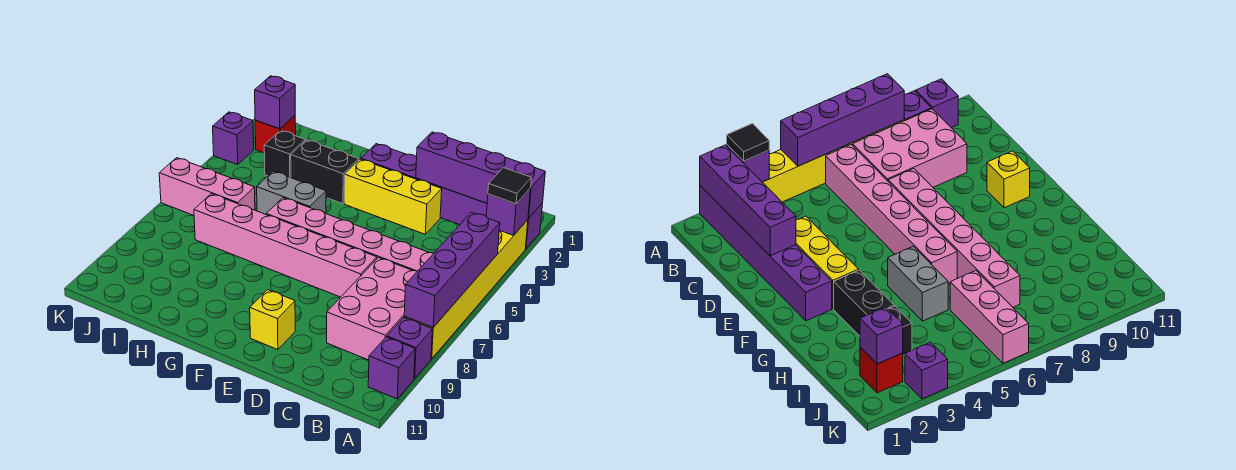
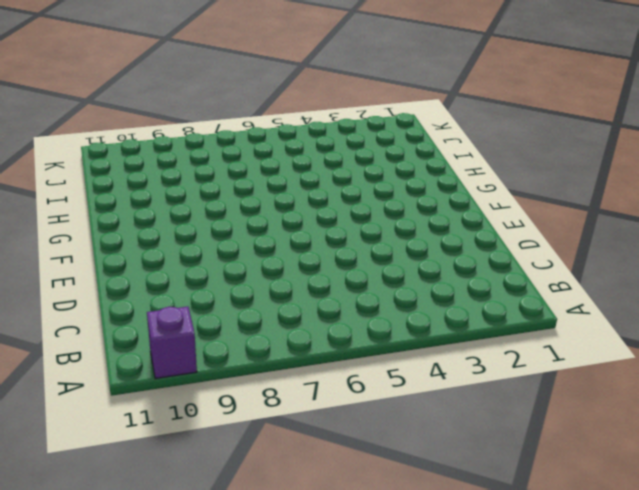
none -> purple 1x6 brick [361,144,543,249]
none -> yellow 1x6 brick [404,220,528,359]
none -> purple 1x1 brick [387,318,432,379]

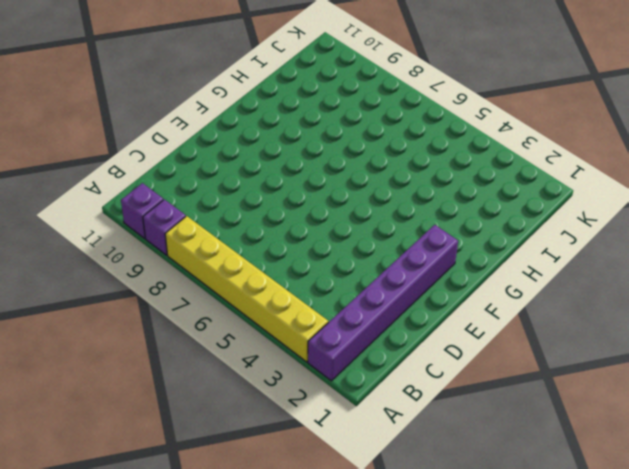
none -> pink 1x6 brick [266,198,434,271]
none -> pink 2x3 brick [327,258,417,360]
none -> yellow 1x3 brick [344,159,442,234]

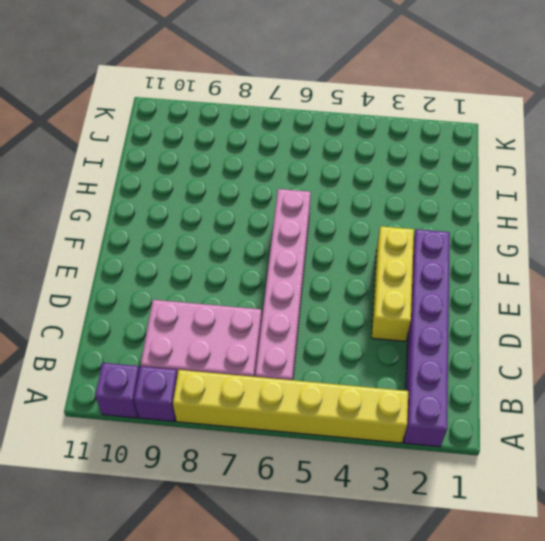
none -> pink 1x6 brick [194,194,377,297]
none -> yellow 1x1 brick [250,290,295,350]
none -> black 1x2 brick [291,140,359,204]

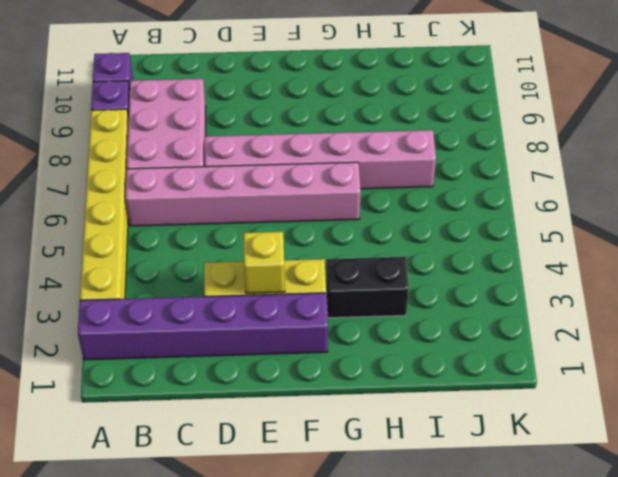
yellow 1x1 brick [243,232,285,293] -> yellow 1x1 brick moved to [250,290,295,350]
none -> grey 1x2 brick [257,171,326,214]
none -> black 1x1 brick [264,131,305,178]
none -> pink 1x3 brick [159,158,255,215]

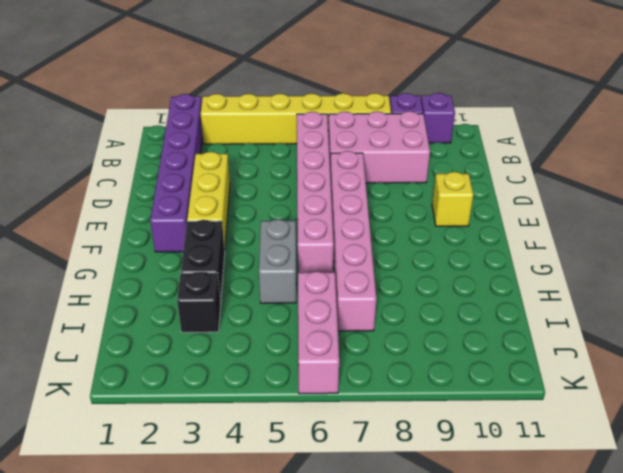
none -> red 1x1 brick [255,116,296,153]
none -> purple 1x1 brick [213,112,254,165]
none -> purple 1x4 brick [416,132,545,218]

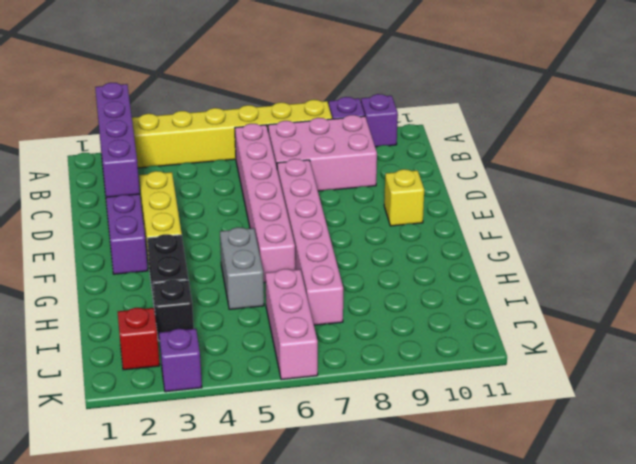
none -> purple 1x1 brick [486,188,531,235]
none -> purple 1x4 brick [404,212,500,327]
none -> purple 1x1 brick [255,76,295,129]

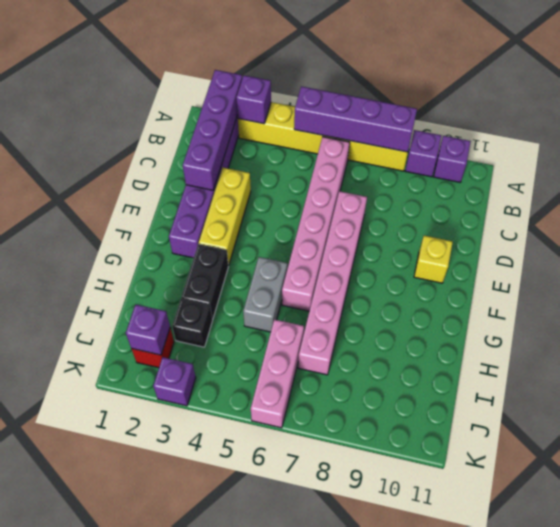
none -> pink 2x3 brick [327,258,417,360]
none -> black 1x1 tile [488,168,531,204]

